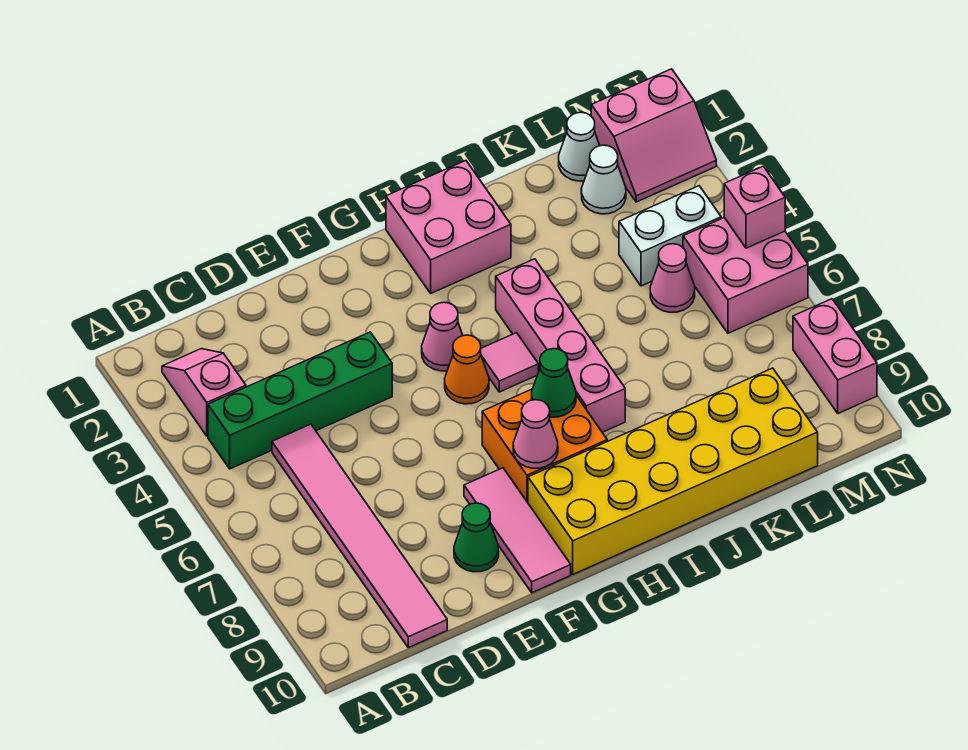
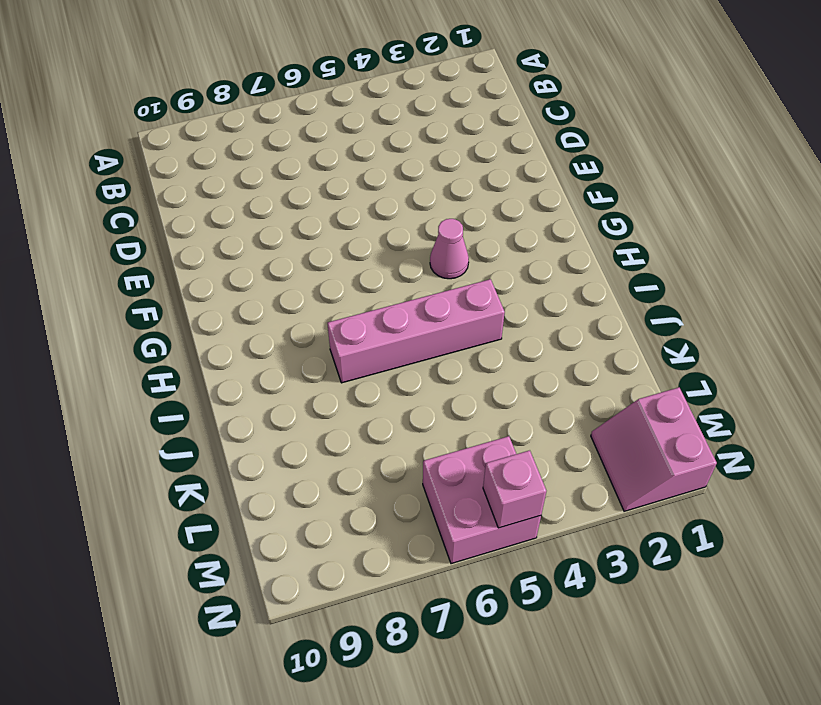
none -> pink 1x2 slope [162,349,246,436]
none -> green 1x4 brick [208,332,392,469]
none -> pink 1x6 tile [272,424,447,648]

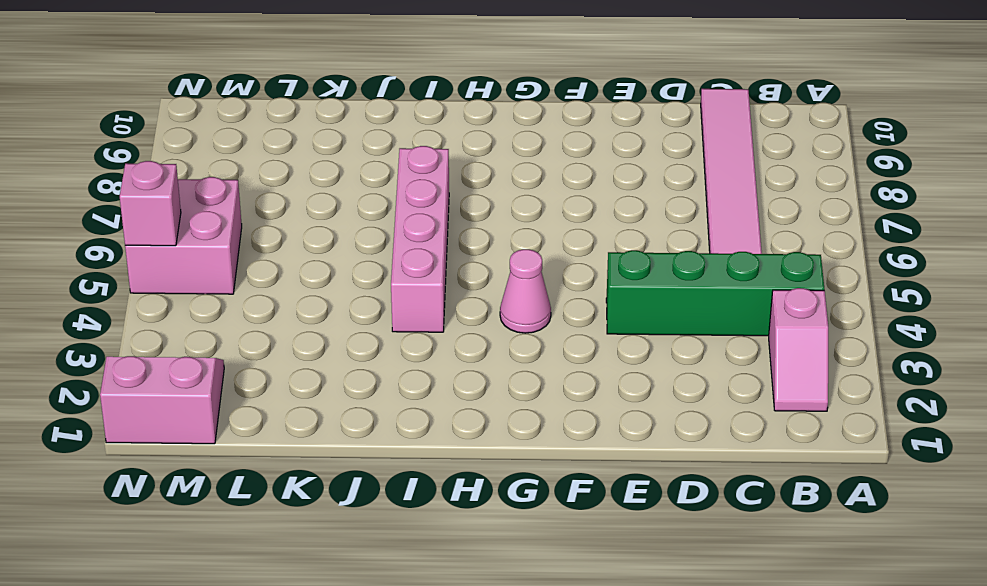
none -> green 1x1 cone [454,503,499,572]
none -> pink 1x3 tile [464,468,571,593]
none -> orange 1x1 cone [445,335,489,404]

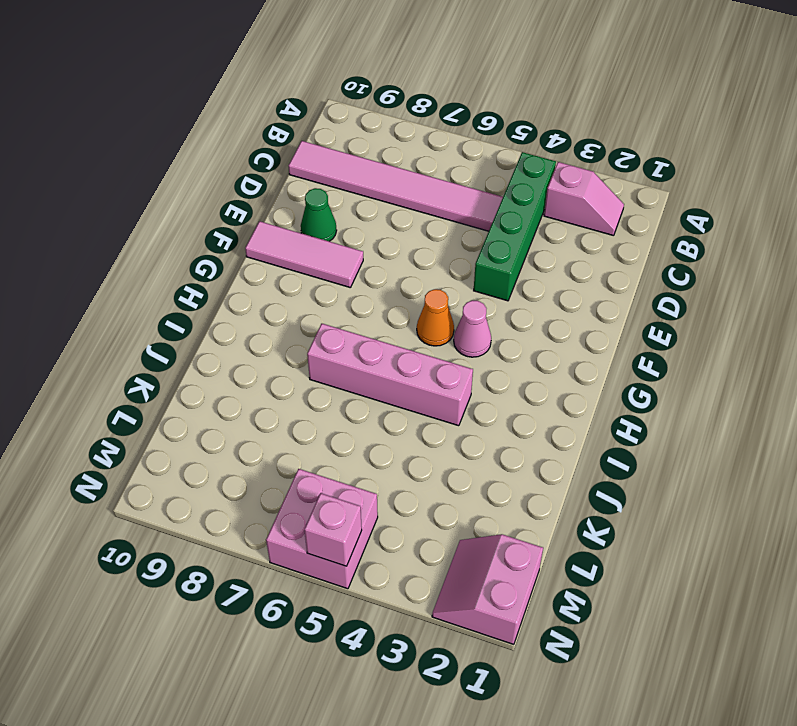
none -> orange 2x2 brick [482,389,607,503]
none -> yellow 2x6 brick [528,368,818,574]
none -> pink 2x2 brick [386,161,511,293]

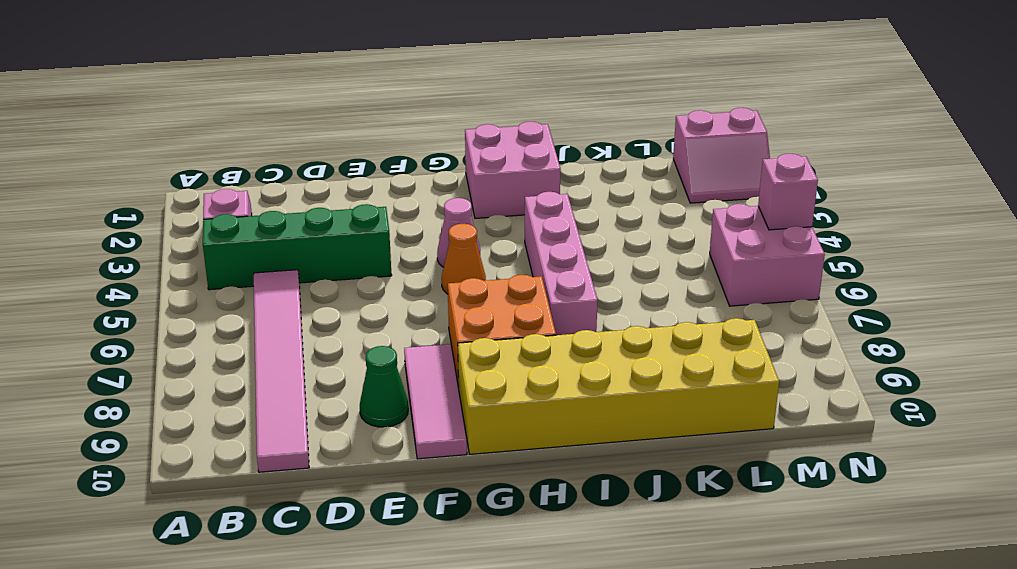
none -> pink 1x1 tile [481,333,538,392]
none -> white 1x1 cone [559,112,600,181]
none -> white 1x1 cone [581,145,626,214]

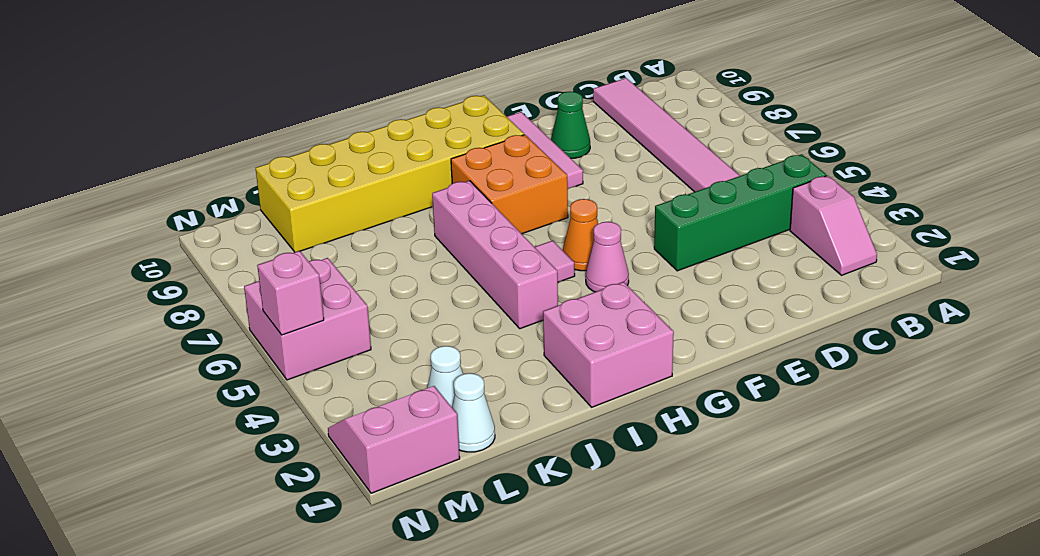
none -> white 1x2 brick [619,186,721,286]
none -> pink 1x1 cone [650,244,695,312]
none -> pink 1x2 brick [793,299,877,413]

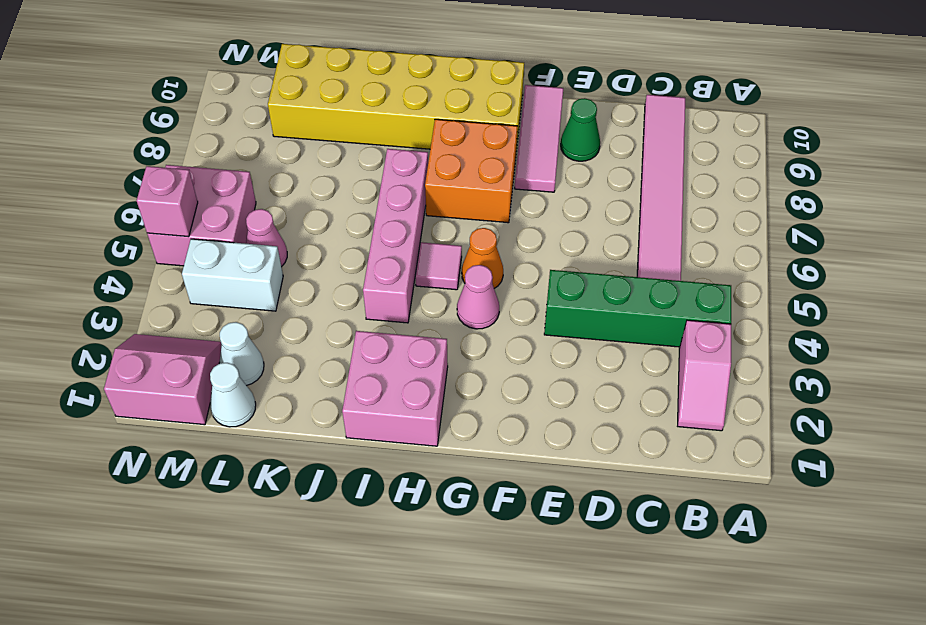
none -> pink 1x2 brick [793,299,877,413]
none -> pink 1x1 cone [513,400,558,468]
none -> green 1x1 cone [532,349,576,417]

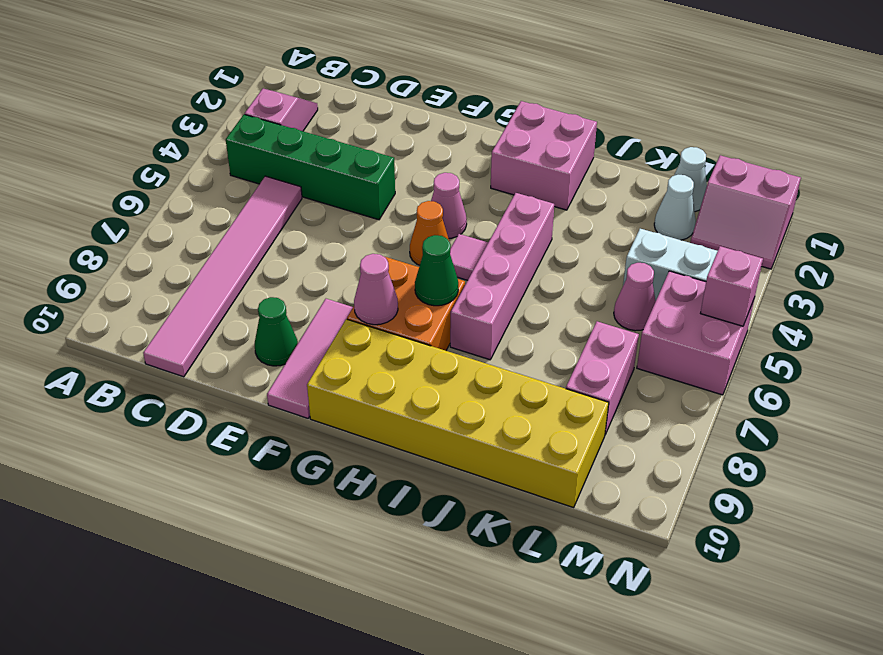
pink 1x2 brick [566,321,639,434] -> pink 1x2 brick moved to [793,299,877,413]

